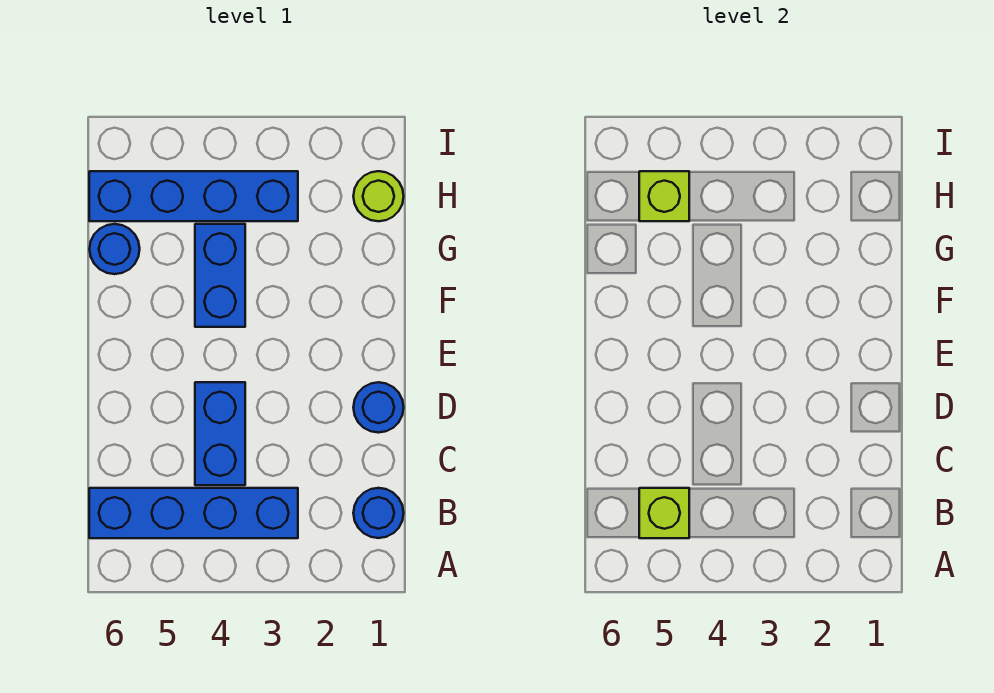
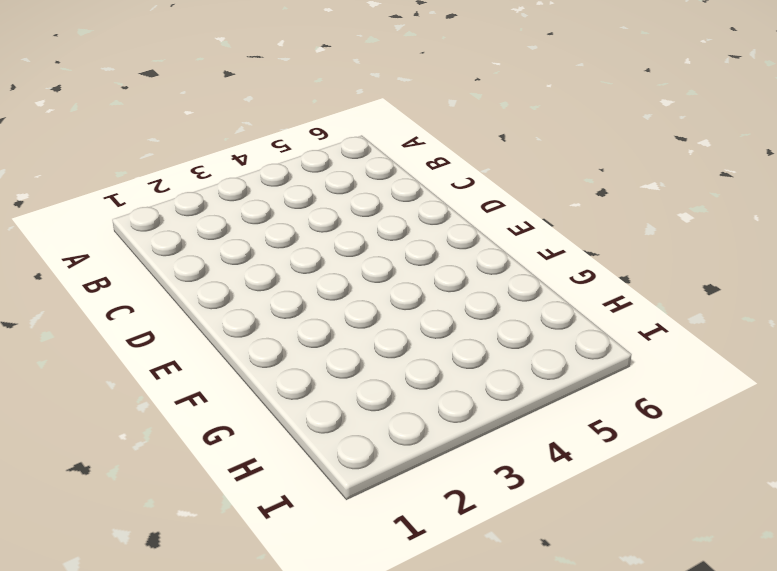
none -> blue 1x1 round brick [353,488,404,538]
none -> blue 1x4 brick [89,488,298,538]

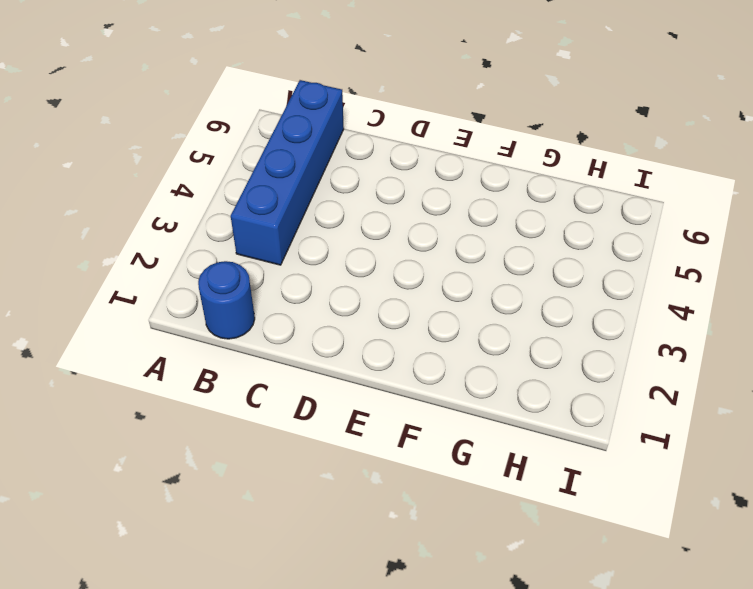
none -> blue 1x2 brick [195,382,245,485]
none -> blue 1x1 round brick [353,382,404,433]

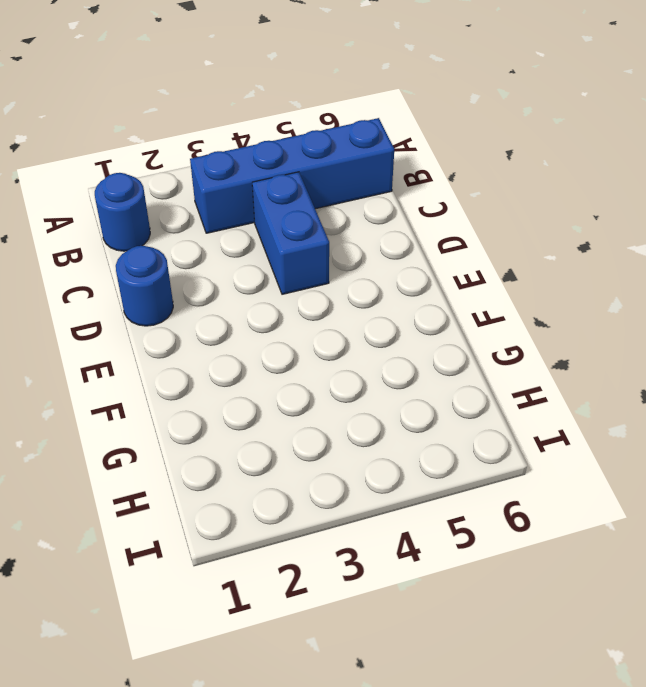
none -> blue 1x2 brick [195,224,245,327]
none -> blue 1x1 round brick [90,224,140,274]

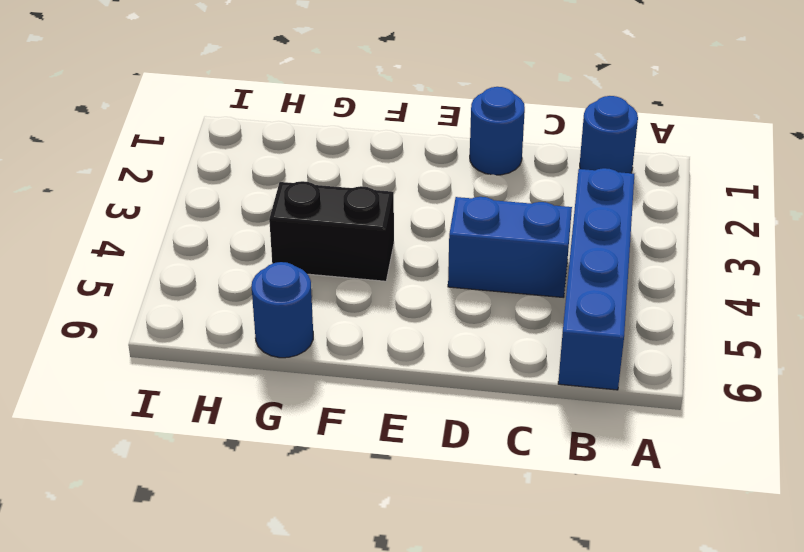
black 1x2 brick [269,181,394,281] -> blue 1x2 brick [195,224,245,327]
none -> lime 1x1 round brick [353,171,404,221]
none -> blue 1x4 brick [89,171,298,221]

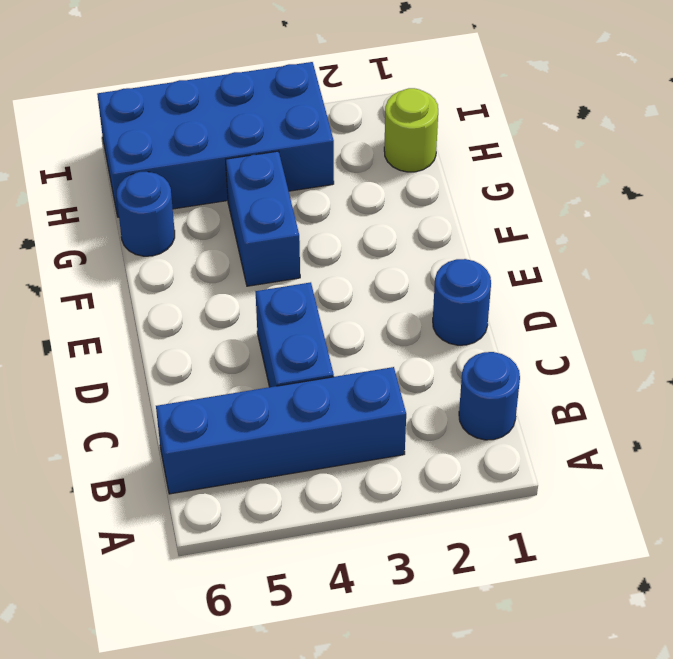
blue 2x4 brick [97,62,334,217] -> blue 1x4 brick [89,171,298,221]
none -> lime 1x1 brick [639,488,689,538]
none -> lime 1x1 brick [639,171,689,221]

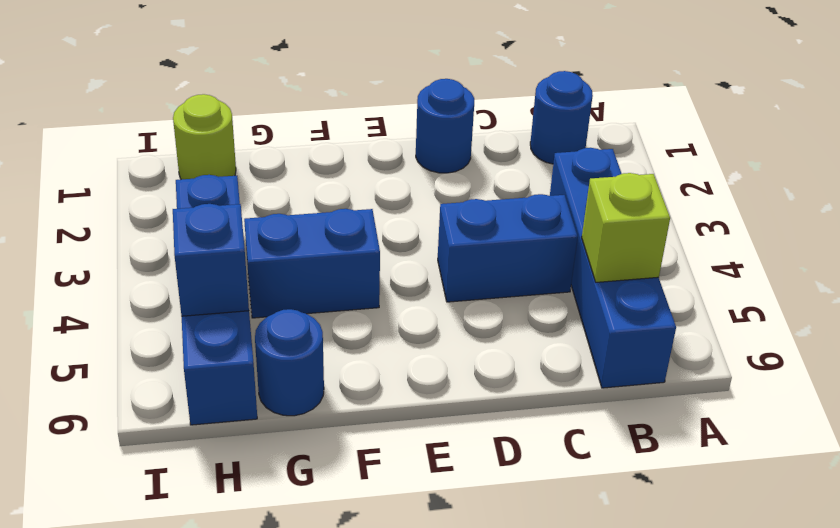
blue 1x1 brick [173,204,249,316] -> lime 1x1 brick [639,171,689,221]

